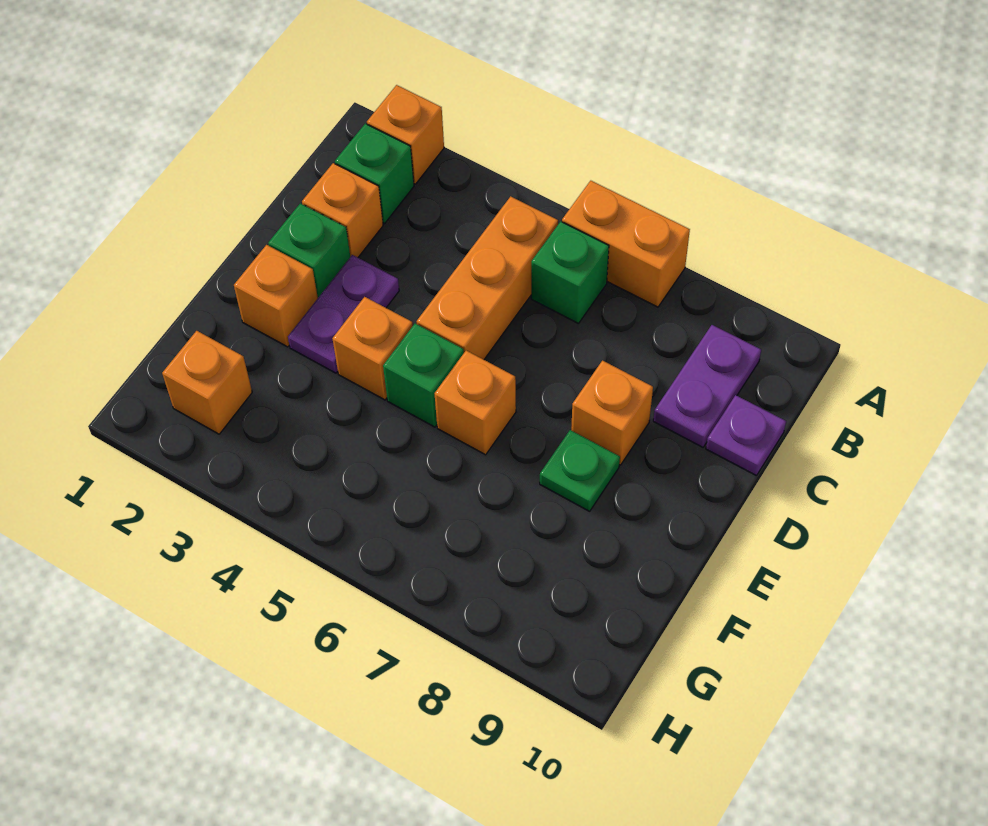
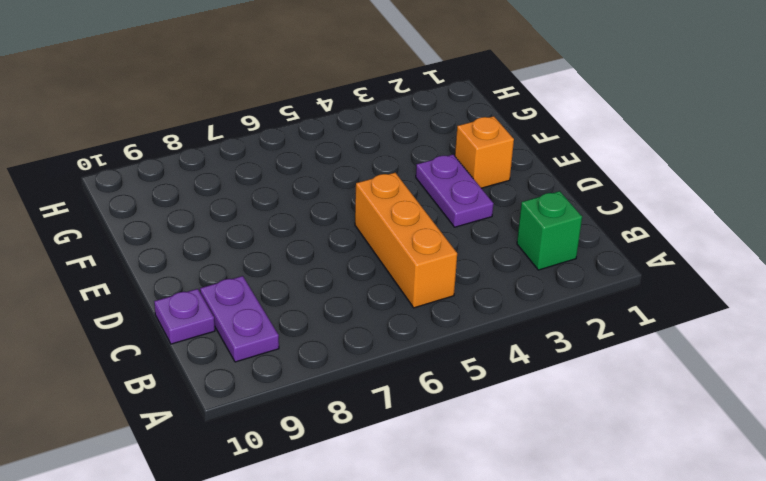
none -> orange 1x1 brick [367,85,444,184]
none -> orange 1x2 brick [562,181,690,307]
none -> green 1x1 brick [531,222,609,324]

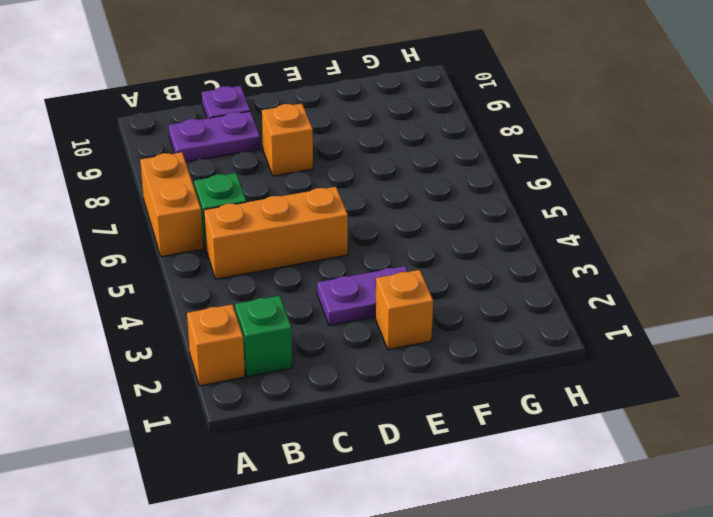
none -> orange 1x1 brick [302,163,383,257]
none -> green 1x1 brick [268,203,350,298]
none -> orange 1x1 brick [332,297,413,400]

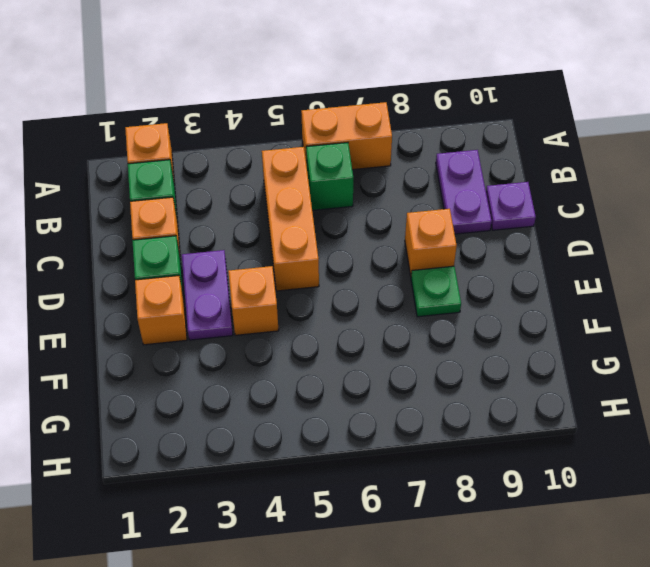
none -> green 1x1 brick [383,324,464,427]
none -> orange 1x1 brick [435,351,516,455]
none -> orange 1x1 brick [162,331,252,434]

